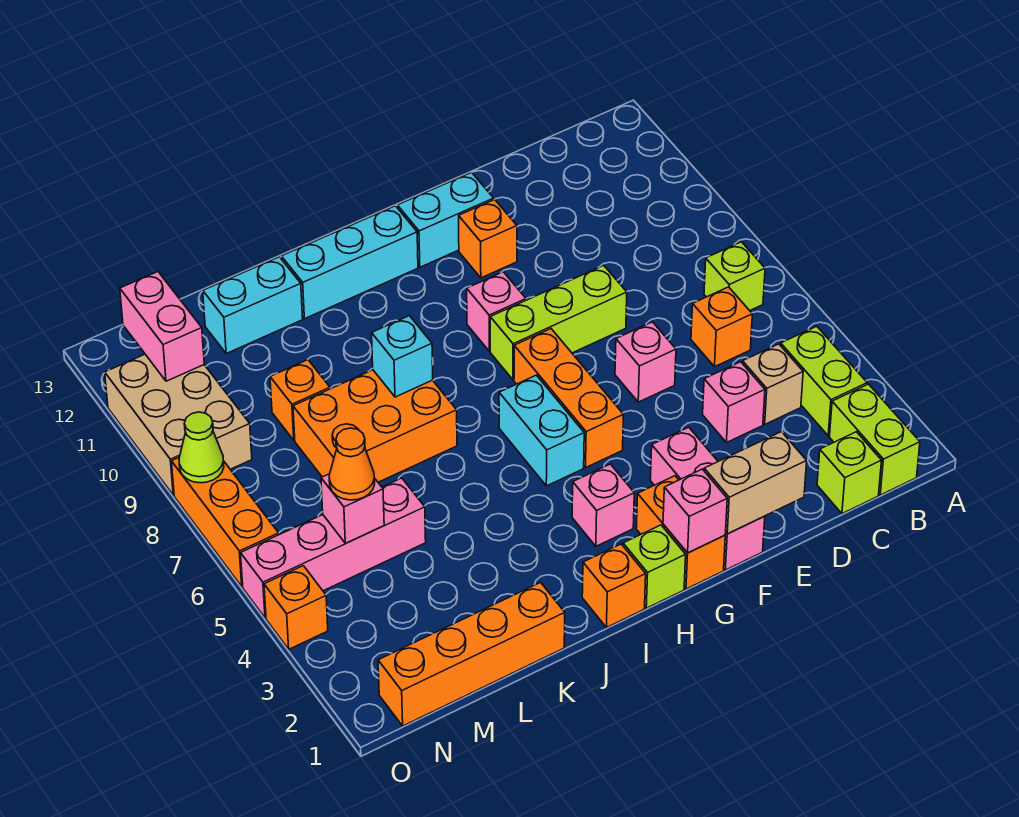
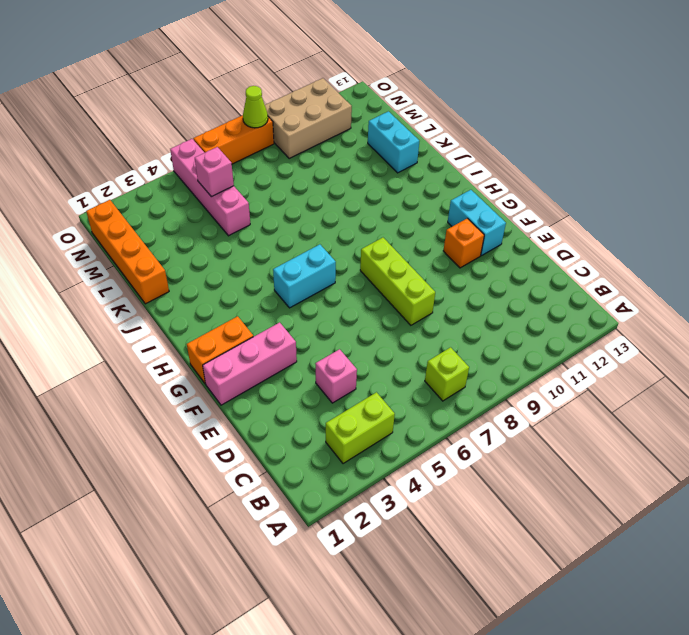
none -> lime 1x2 brick [830,384,920,495]
none -> lime 1x1 brick [817,432,882,514]
none -> tan 1x1 brick [742,344,803,424]
none -> orange 1x1 brick [691,287,752,367]

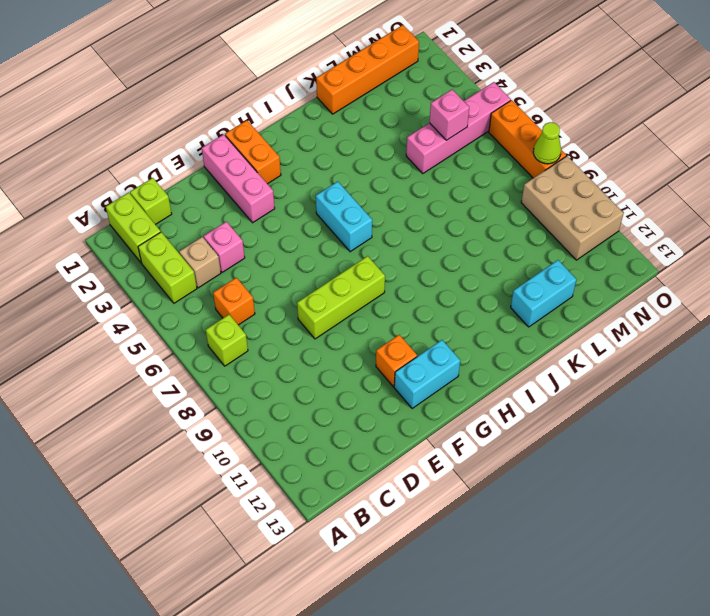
none -> pink 1x1 brick [615,322,676,402]
none -> orange 1x3 brick [514,329,624,467]
none -> pink 1x1 brick [467,272,526,351]
none -> lime 1x1 brick [623,525,686,608]

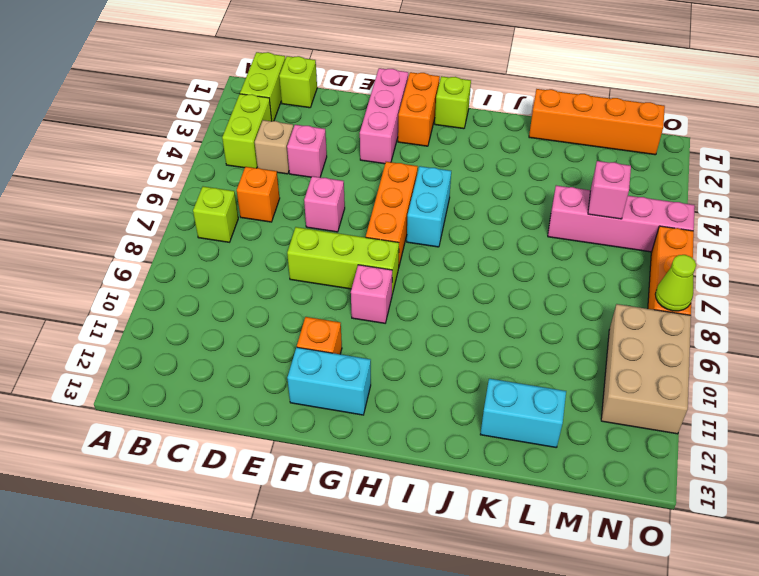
none -> pink 1x1 brick [572,464,634,546]
none -> cyan 1x3 brick [281,206,418,319]
none -> orange 1x1 brick [582,544,646,628]
none -> orange 2x3 brick [293,370,457,482]

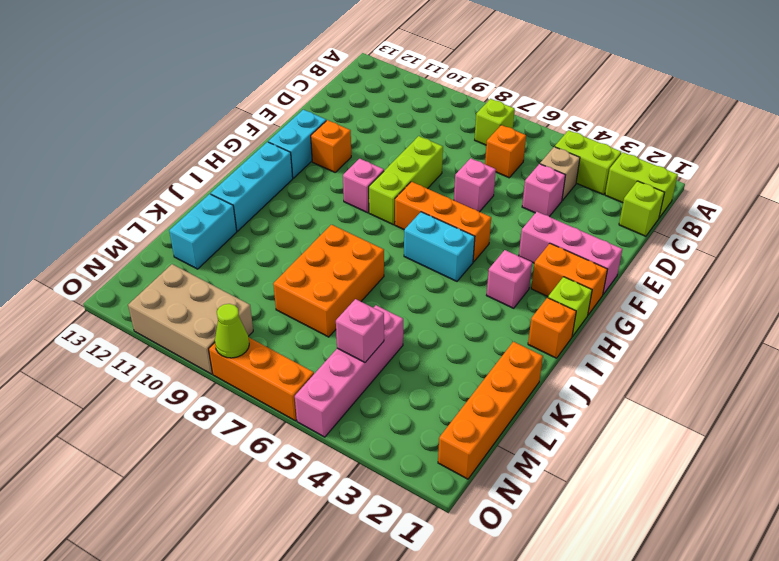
none -> orange 1x1 brick [270,360,330,440]
none -> orange 1x1 brick [264,566,328,649]
none -> tan 1x2 brick [704,432,807,534]
none -> pink 1x1 brick [663,469,727,553]

